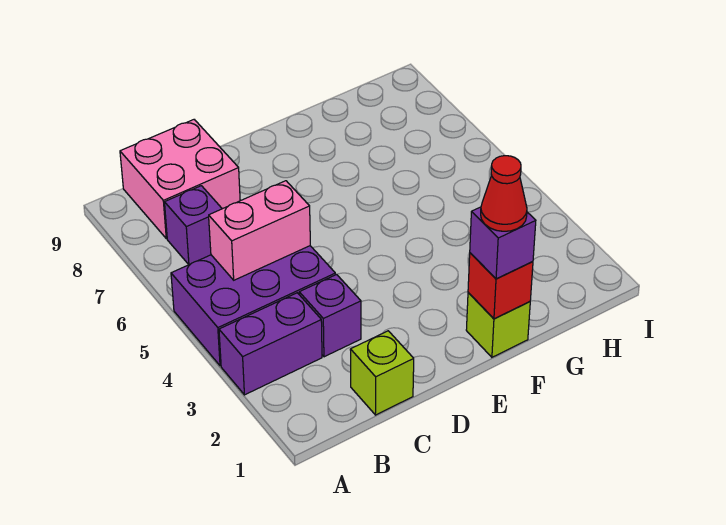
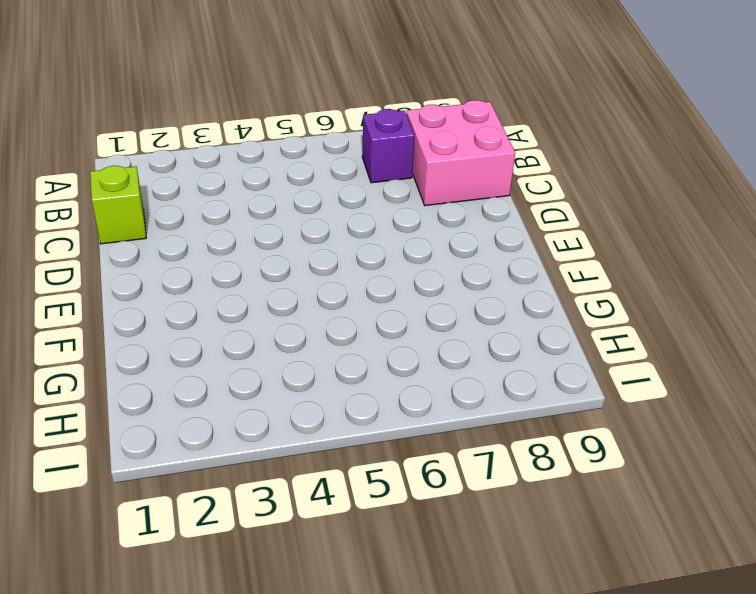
none -> purple 1x2 brick [219,293,322,395]
none -> purple 2x3 brick [171,246,335,366]

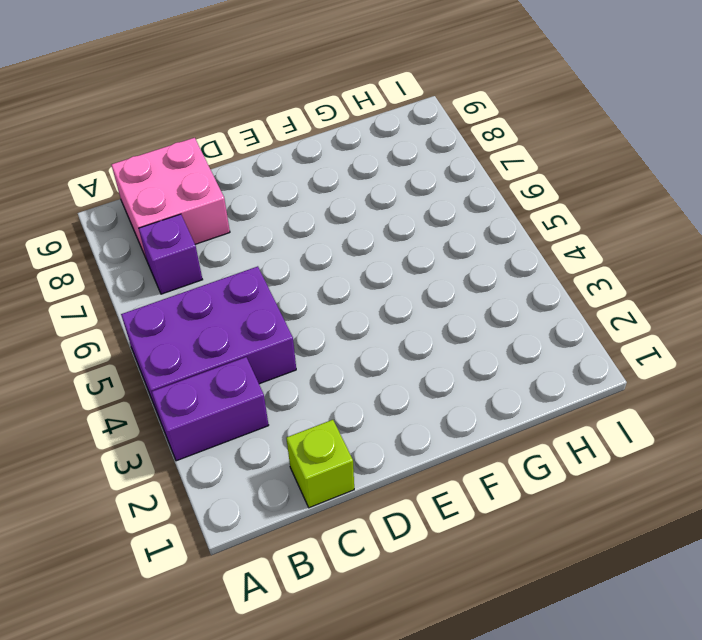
none -> purple 1x1 brick [299,275,361,357]
none -> lime 1x1 brick [466,293,530,357]

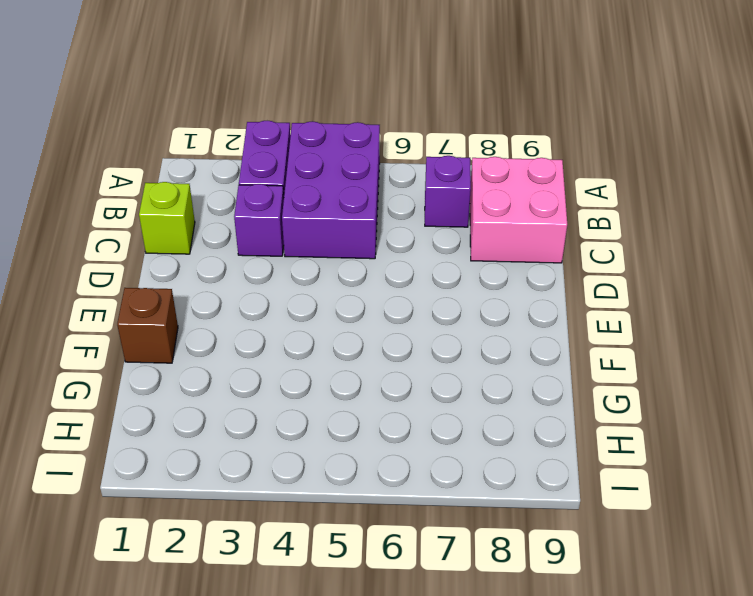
brown 1x1 brick [117,288,178,363] -> lime 1x1 brick [466,293,530,357]
none -> pink 1x2 brick [209,181,310,280]
none -> red 1x1 brick [468,253,533,319]

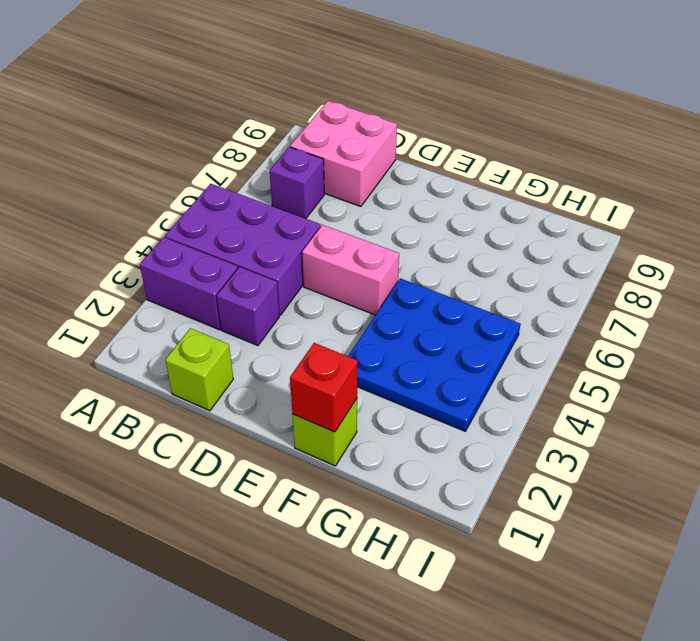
pink 1x2 brick [302,225,399,315] -> pink 1x2 brick moved to [209,181,310,280]
blue 3x3 plate [348,278,520,431] -> none
none -> purple 1x1 brick [470,207,536,279]
none -> red 1x1 cone [481,156,527,231]

